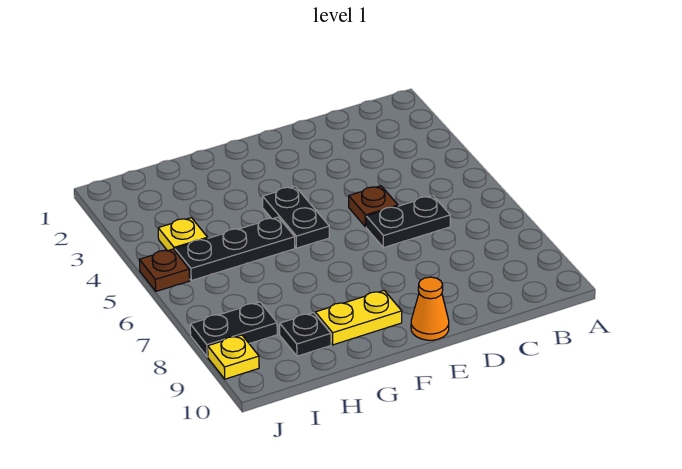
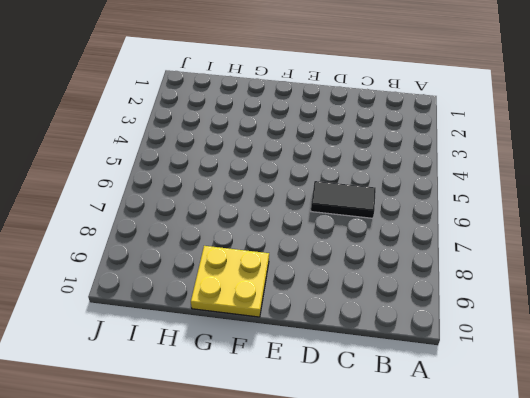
black 1x2 tile [311,181,376,218] -> black 1x2 plate [366,196,450,248]
yellow 2x2 plate [191,246,269,317] -> yellow 1x2 plate [315,291,402,345]
none -> brown 1x1 plate [349,186,398,227]
none -> orange 1x1 cone [411,277,449,340]

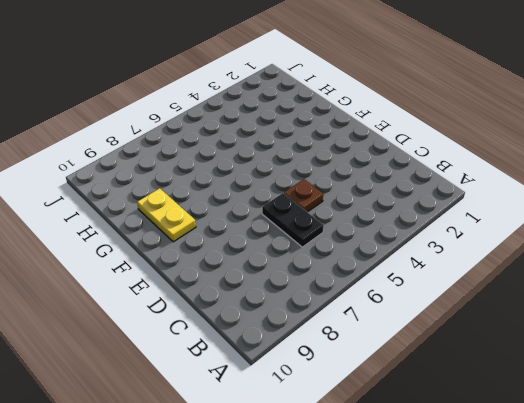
none -> orange 1x1 cone [411,277,449,340]
none -> black 1x2 plate [263,186,329,248]

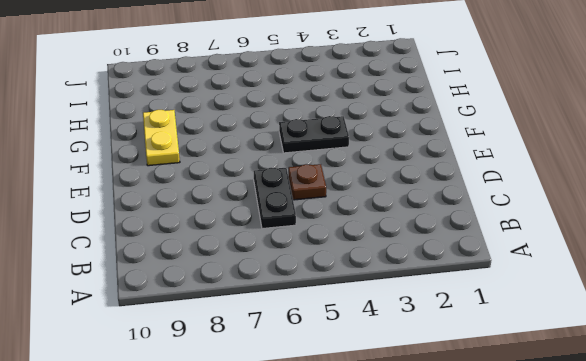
none -> orange 1x1 cone [411,277,449,340]
none -> black 1x3 plate [175,217,295,280]

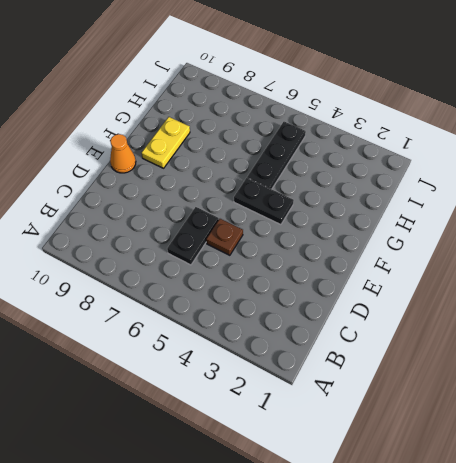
none -> black 1x1 plate [280,313,331,356]
none -> yellow 1x1 plate [158,218,208,251]

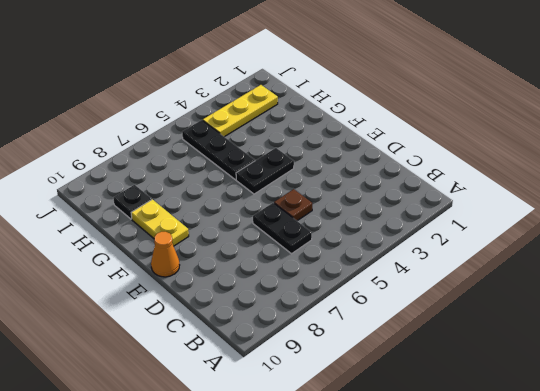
yellow 1x3 plate [203,85,278,137] -> yellow 1x1 plate [158,218,208,251]
none -> black 1x2 plate [190,302,277,357]
none -> brown 1x1 plate [139,249,190,291]

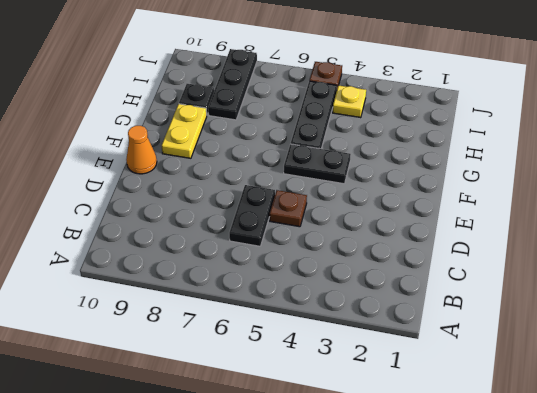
black 1x3 plate [208,49,257,120] -> black 1x2 plate [190,302,277,357]
none -> yellow 1x1 plate [208,335,259,379]

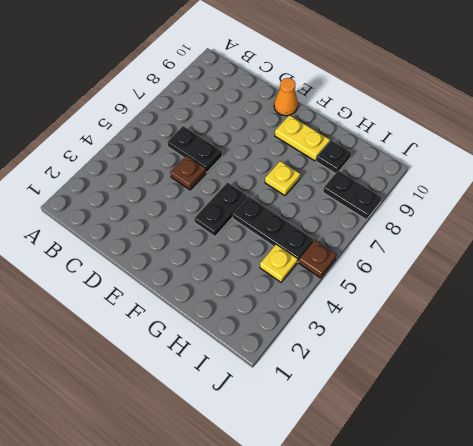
yellow 1x1 plate [265,161,300,196] -> yellow 1x1 plate moved to [208,335,259,379]

